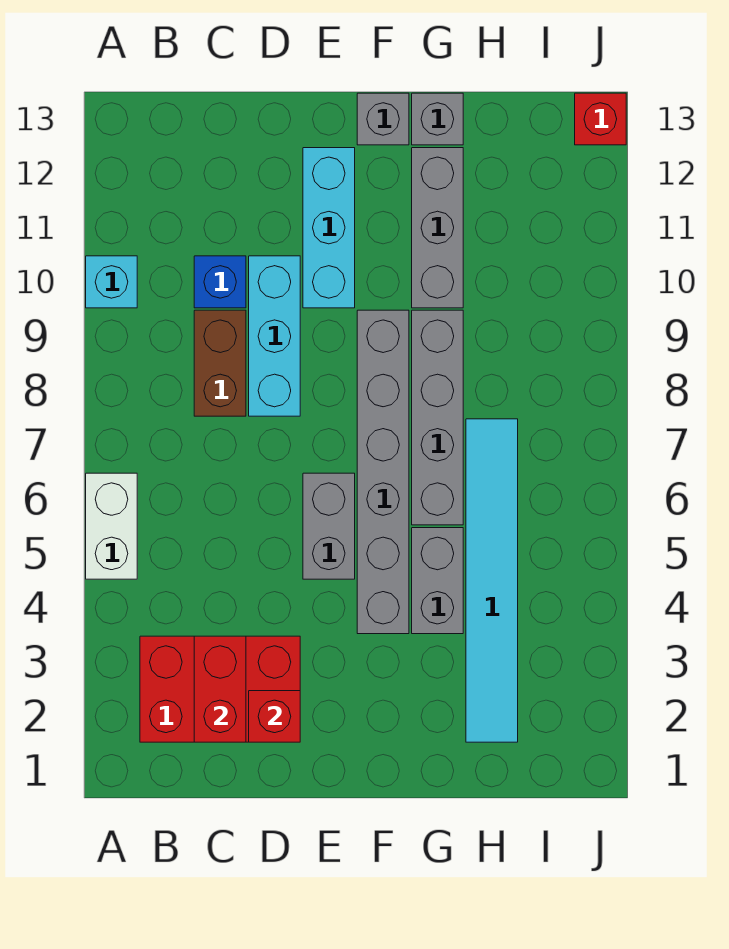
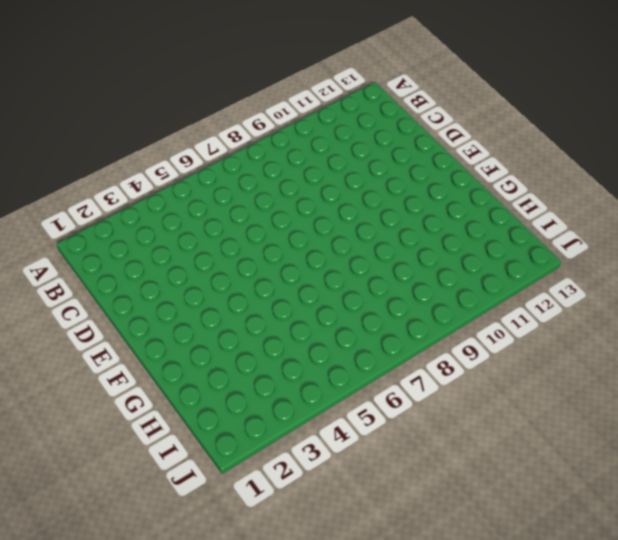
none -> white 1x2 brick [86,473,137,579]
none -> cyan 1x1 brick [86,256,137,308]
none -> red 2x3 brick [140,636,300,742]

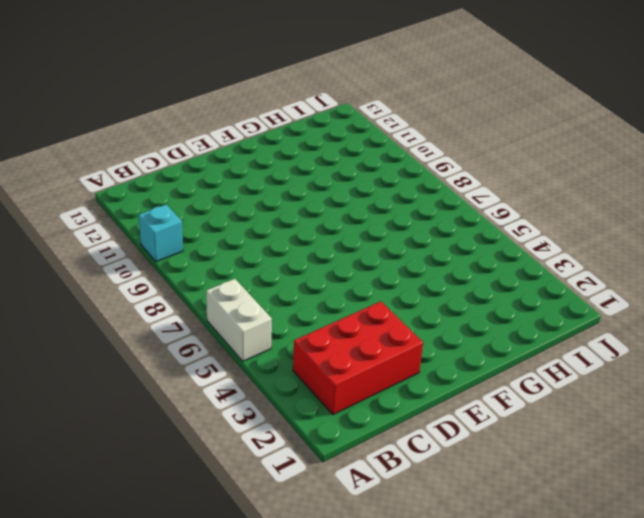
none -> brown 1x2 brick [194,310,246,416]
none -> blue 1x1 brick [194,256,246,308]
none -> cyan 1x3 brick [249,256,300,416]

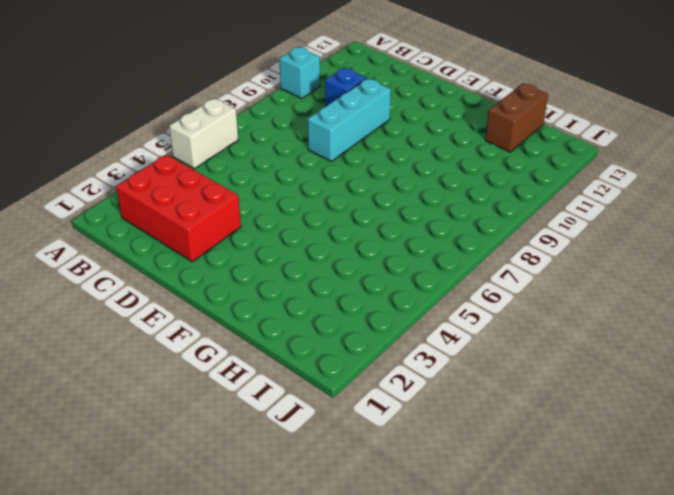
brown 1x2 brick [485,83,548,152] -> brown 1x2 brick moved to [194,310,246,416]
none -> grey 1x2 brick [303,473,355,579]
none -> cyan 1x3 brick [303,148,355,308]
none -> grey 1x6 brick [357,310,409,634]

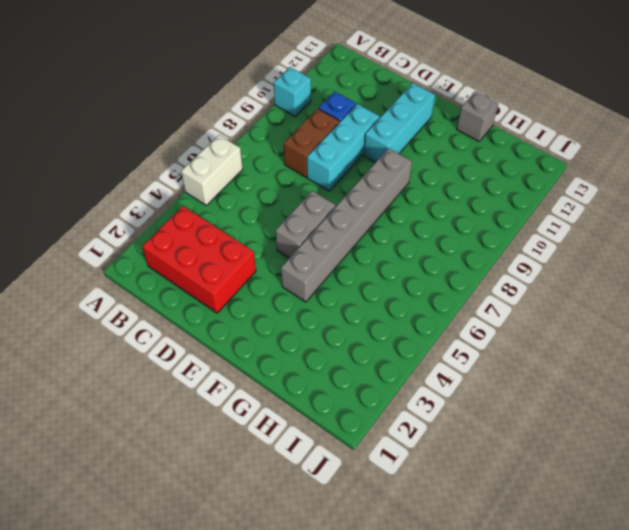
none -> grey 1x1 brick [357,93,409,145]
none -> grey 1x2 brick [412,528,463,634]
none -> grey 1x4 brick [412,310,463,525]

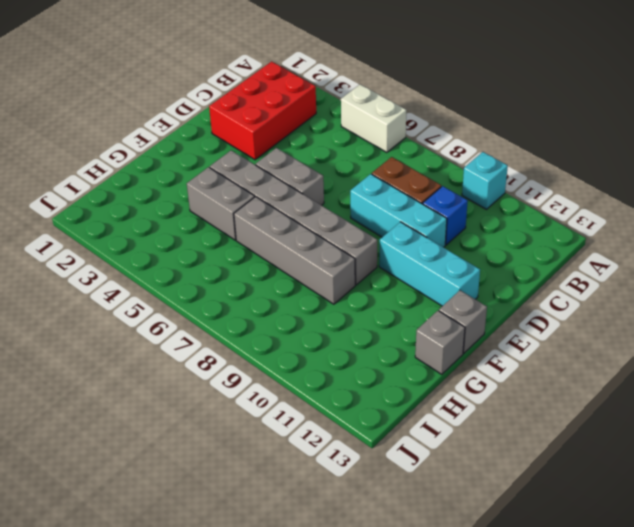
none -> grey 1x3 brick [412,148,463,308]
none -> cyan 1x6 tile [466,419,518,742]
none -> red 1x1 brick [575,93,626,145]

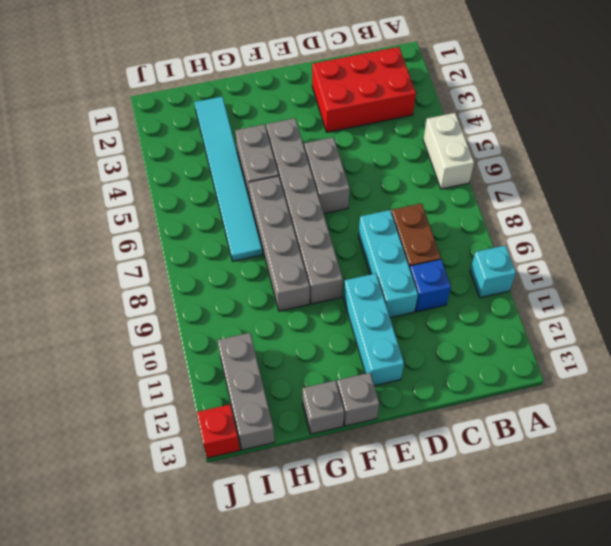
grey 1x3 brick [218,333,274,450] -> grey 1x3 brick moved to [412,148,463,308]
none -> red 1x2 brick [194,636,246,742]
none -> red 1x1 brick [249,691,300,742]

